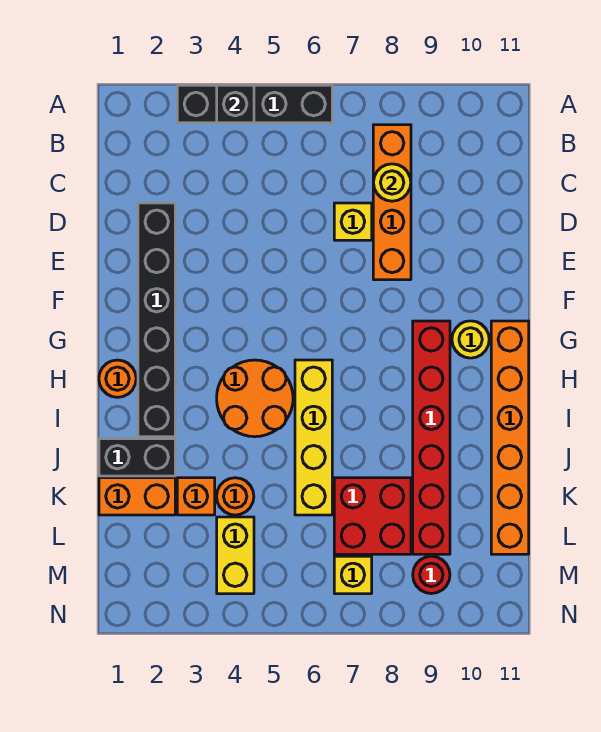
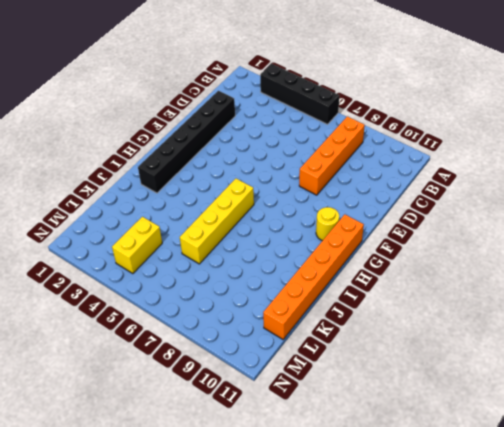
none -> yellow 1x1 brick [334,203,372,240]
none -> red 1x6 brick [413,321,450,554]
none -> orange 1x1 round brick [99,360,136,397]

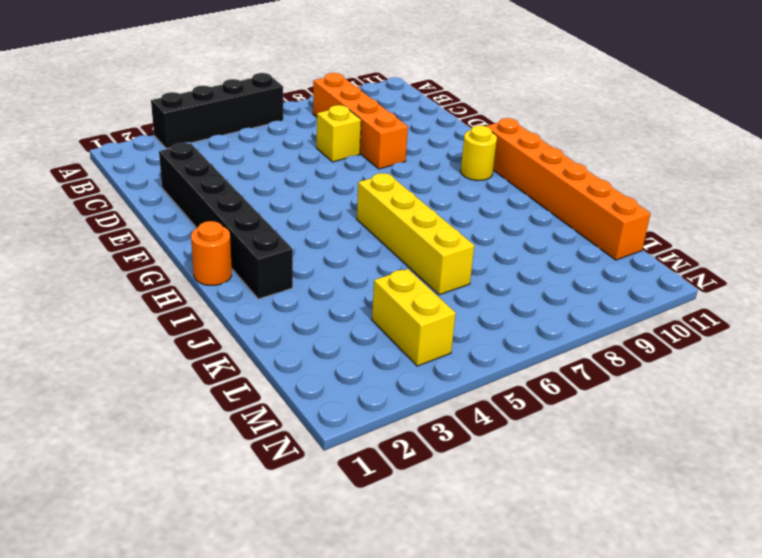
none -> red 1x6 brick [413,321,450,554]
none -> orange 2x2 round brick [217,360,293,437]
none -> black 1x2 brick [99,439,175,476]

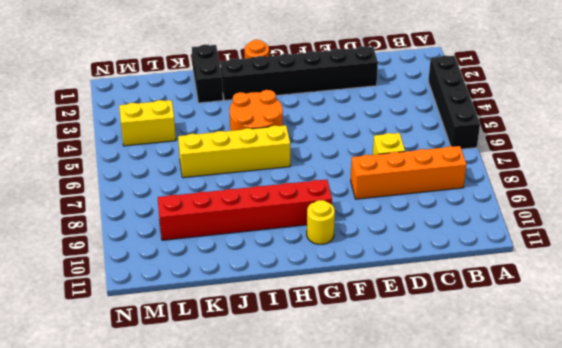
none -> orange 1x6 brick [491,321,529,554]
none -> orange 1x2 brick [99,478,175,515]
none -> orange 1x1 brick [177,478,215,515]

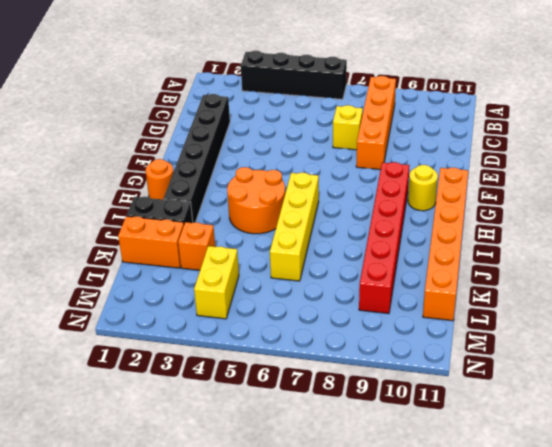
none -> orange 1x1 round brick [217,478,254,515]
none -> red 2x2 brick [334,478,411,554]
none -> yellow 1x1 brick [334,556,372,594]

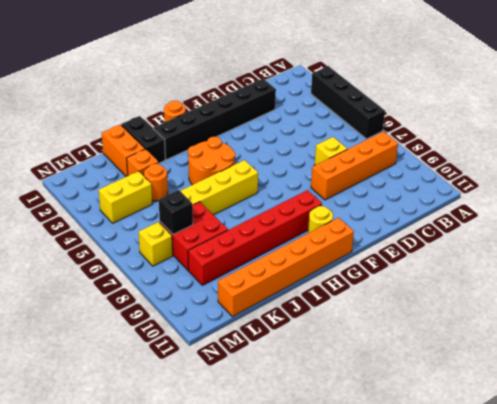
black 1x1 brick [159,190,193,234] -> black 1x1 brick moved to [217,85,254,123]
none -> red 1x1 round brick [413,556,450,594]
none -> yellow 1x1 round brick [373,164,411,201]

